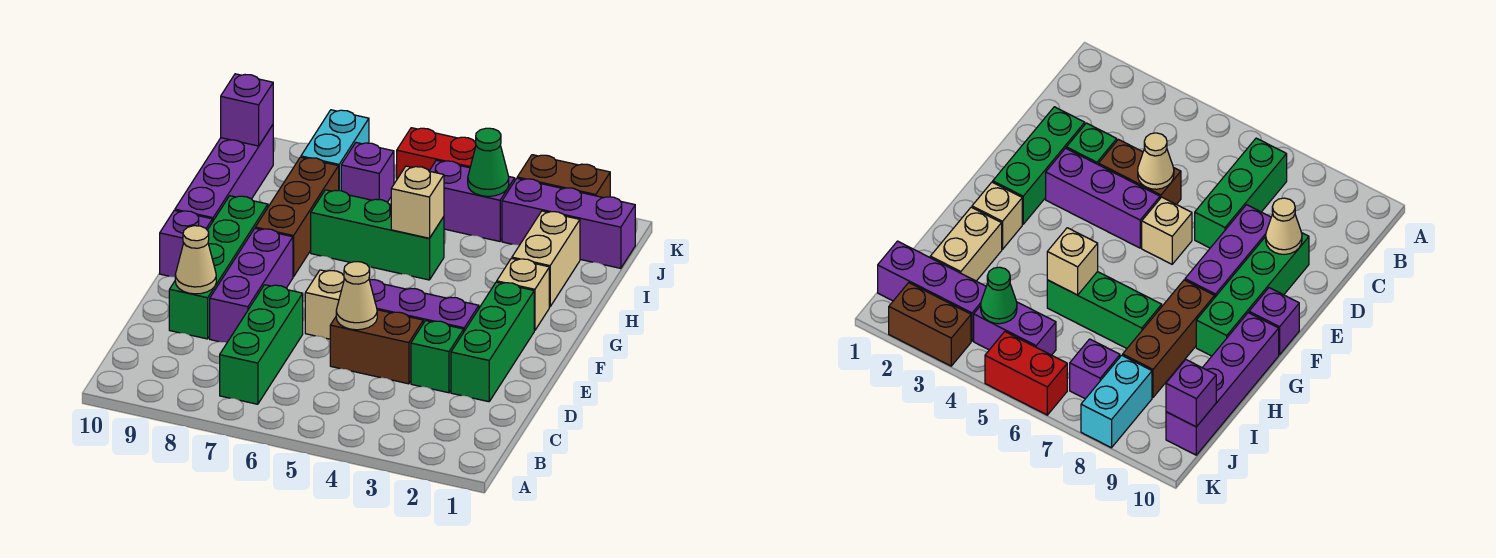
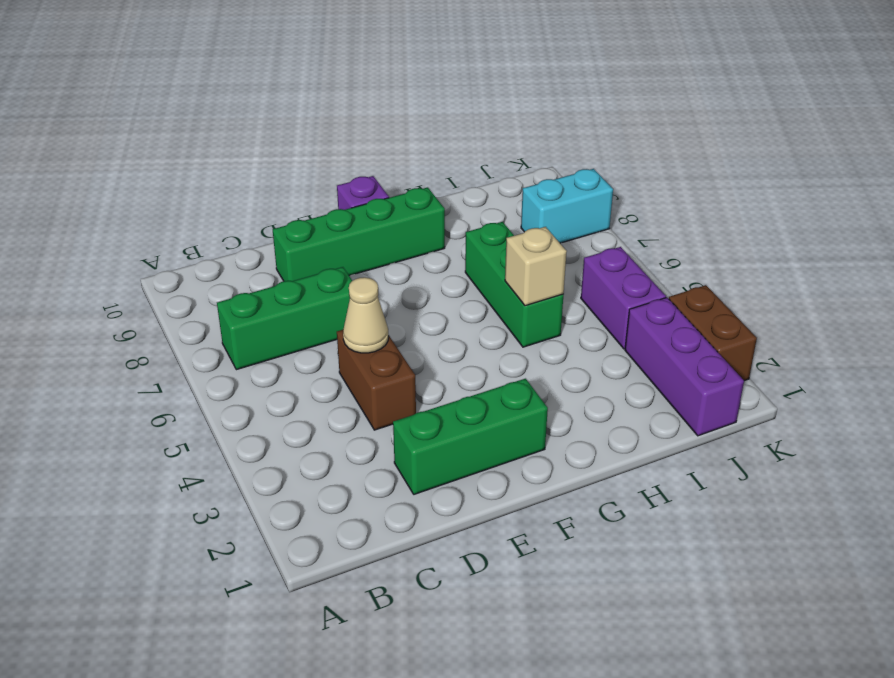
none -> green 1x1 brick [411,321,464,393]
none -> purple 1x3 brick [210,228,293,343]
none -> purple 1x3 brick [370,280,479,331]

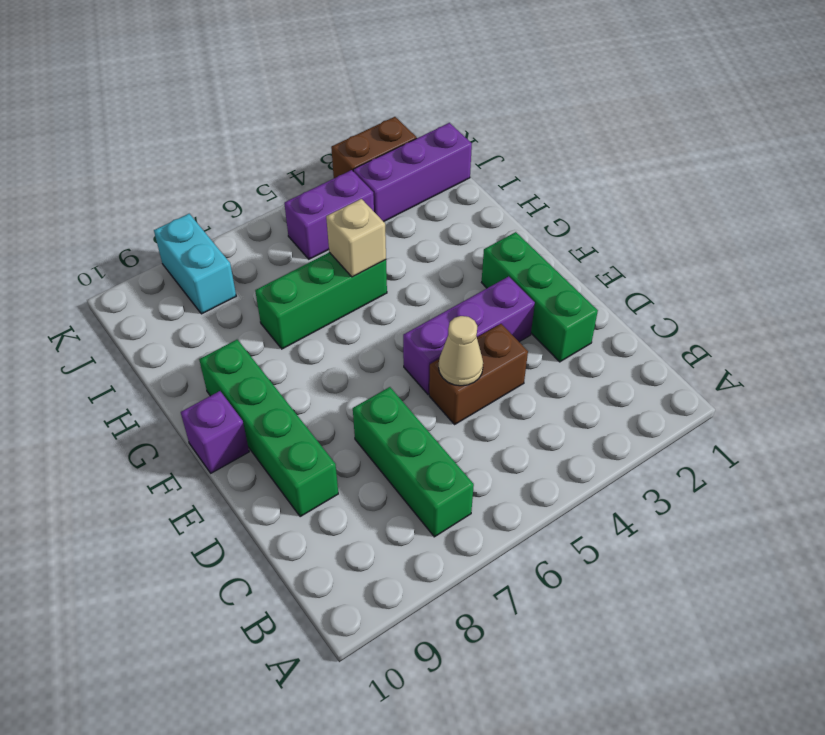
none -> green 1x1 brick [411,321,464,393]
none -> purple 1x3 brick [210,228,293,343]
none -> tan 1x1 brick [305,270,344,339]

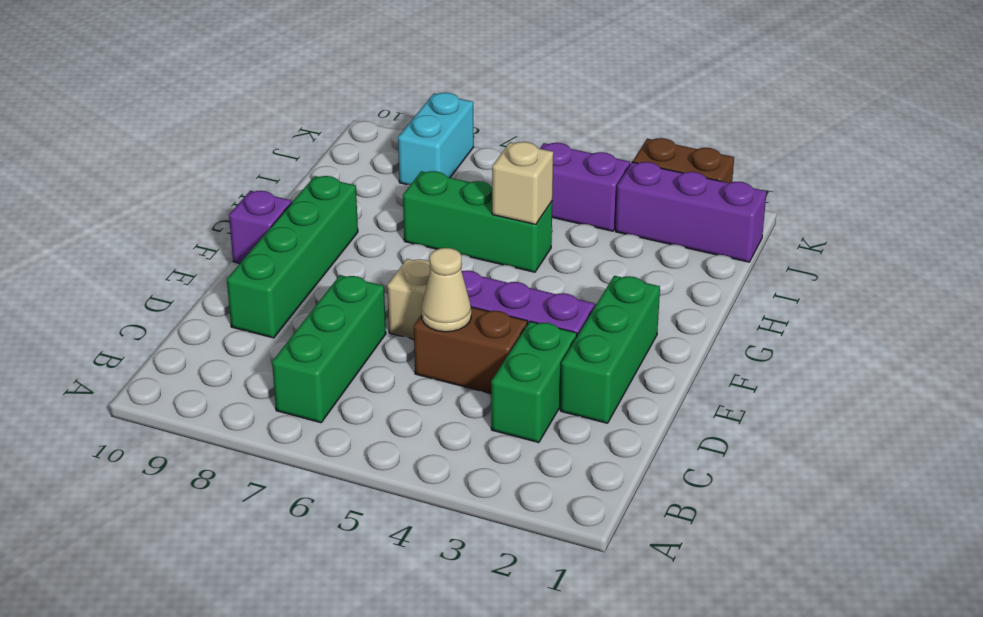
green 1x2 brick [491,321,577,443] -> green 1x1 brick [411,321,464,393]
none -> purple 1x3 brick [210,228,293,343]
none -> tan 1x1 brick [497,258,549,331]
none -> brown 1x3 brick [255,157,339,277]

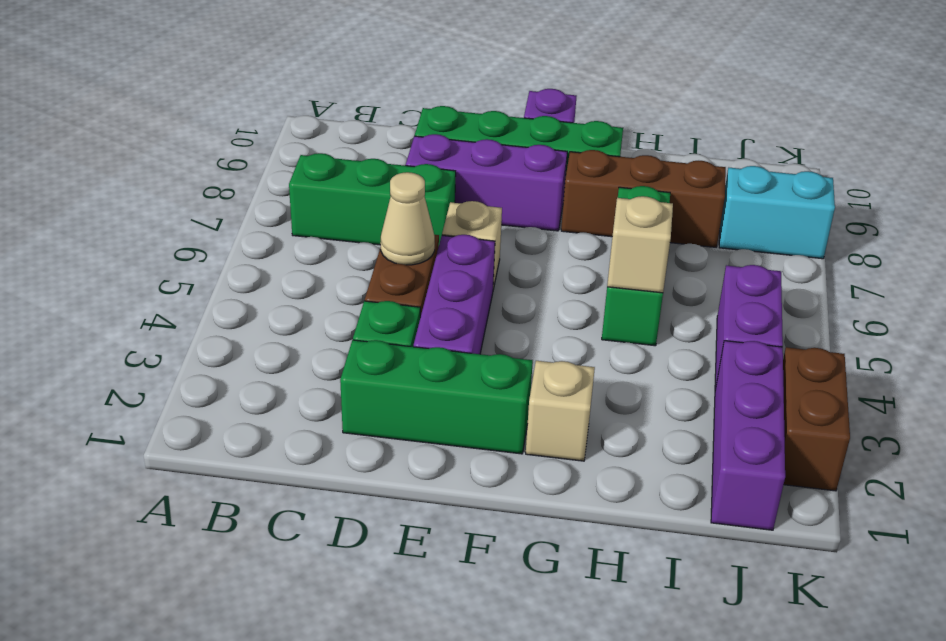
none -> purple 1x4 brick [175,125,273,222]
none -> tan 1x2 brick [512,211,580,307]
none -> purple 1x1 brick [341,143,394,202]

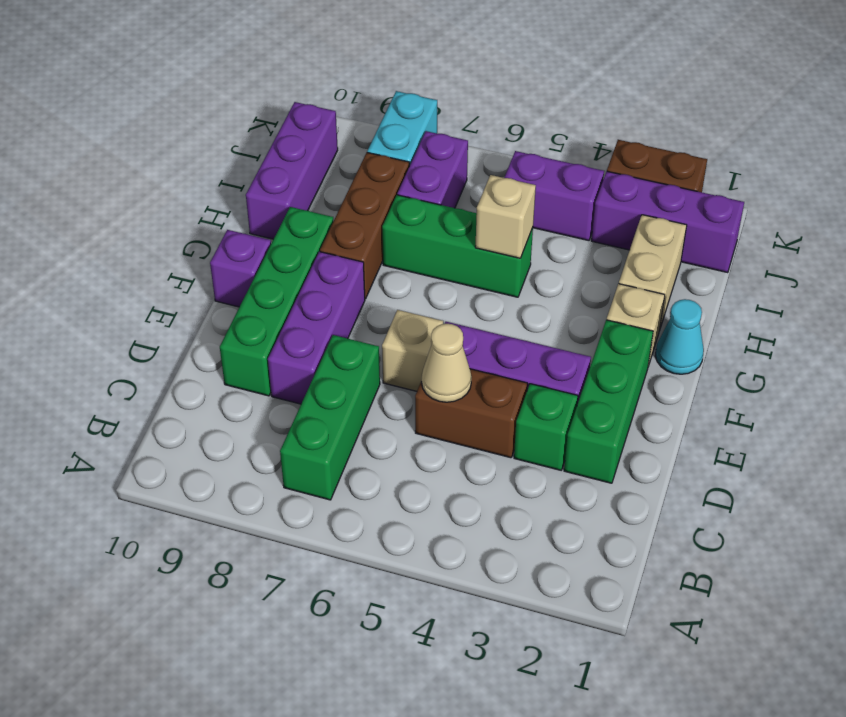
cyan 1x1 cone [655,299,704,374] -> none
purple 1x3 brick [246,102,338,239] -> purple 1x4 brick [175,125,273,222]
purple 1x2 brick [397,131,468,208] -> purple 1x1 brick [341,143,394,202]
none -> red 1x2 brick [397,128,476,179]
none -> tan 1x1 cone [175,226,216,294]
none -> green 1x1 cone [468,128,509,196]

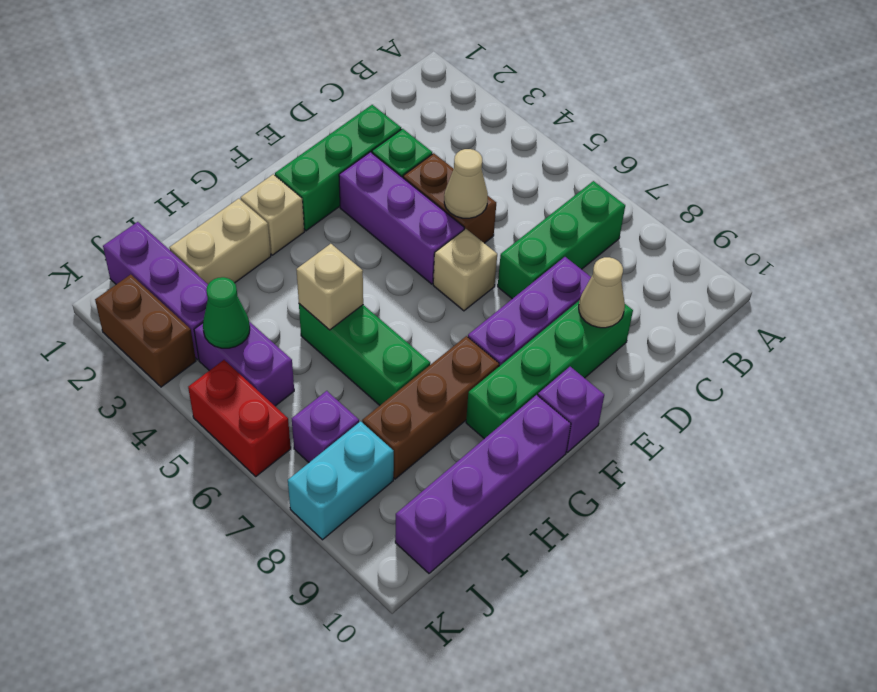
none -> purple 1x1 brick [221,74,273,146]

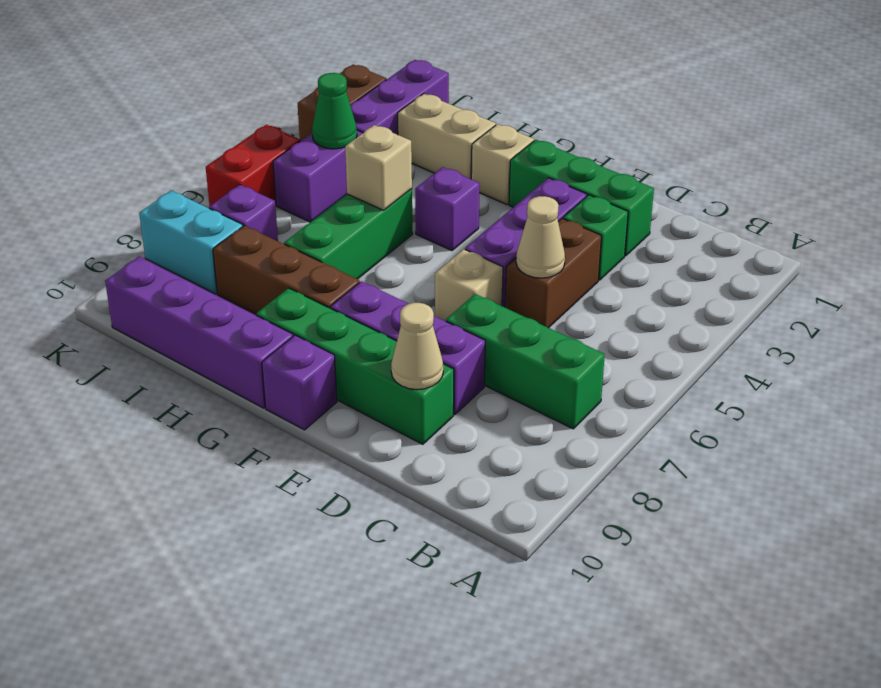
purple 1x1 brick [415,167,480,251] -> purple 1x1 brick moved to [221,74,273,146]

